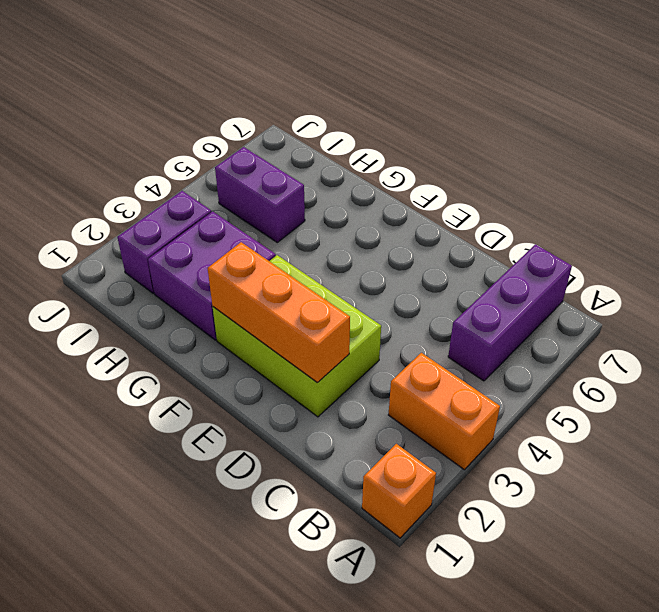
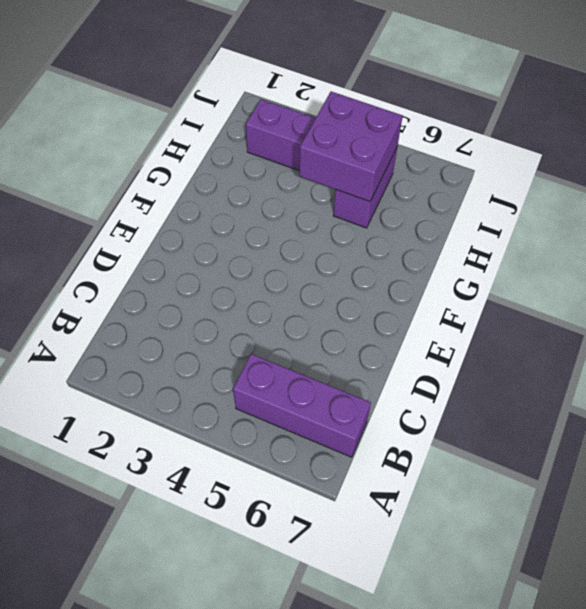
purple 2x2 brick [299,92,403,202] -> purple 2x2 brick moved to [148,211,276,340]
none -> orange 1x1 brick [362,444,436,538]
none -> orange 1x2 brick [389,353,500,470]

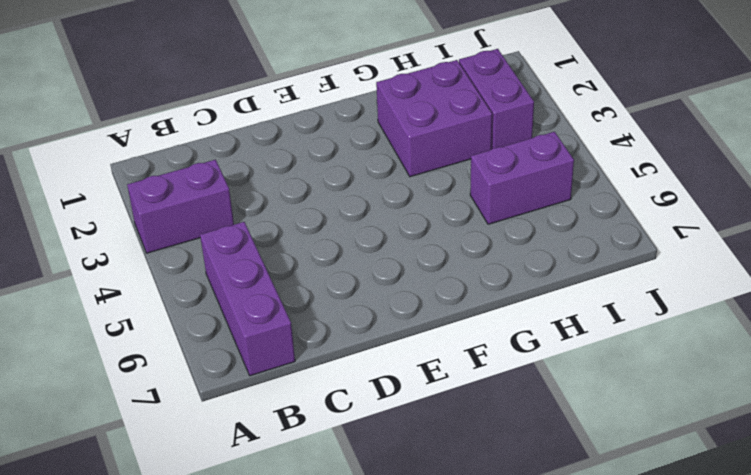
purple 1x2 brick [127,160,234,253] -> orange 1x2 brick [389,353,500,470]
none -> orange 1x1 brick [362,444,436,538]
none -> lime 2x3 brick [213,255,381,417]

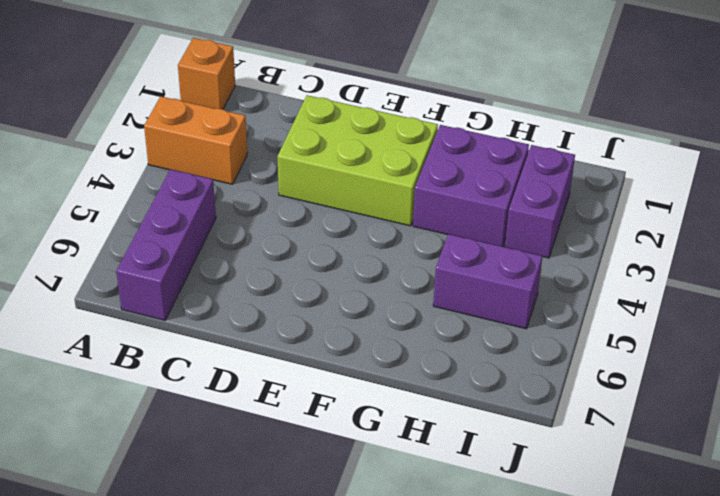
none -> orange 1x3 brick [208,242,350,383]

